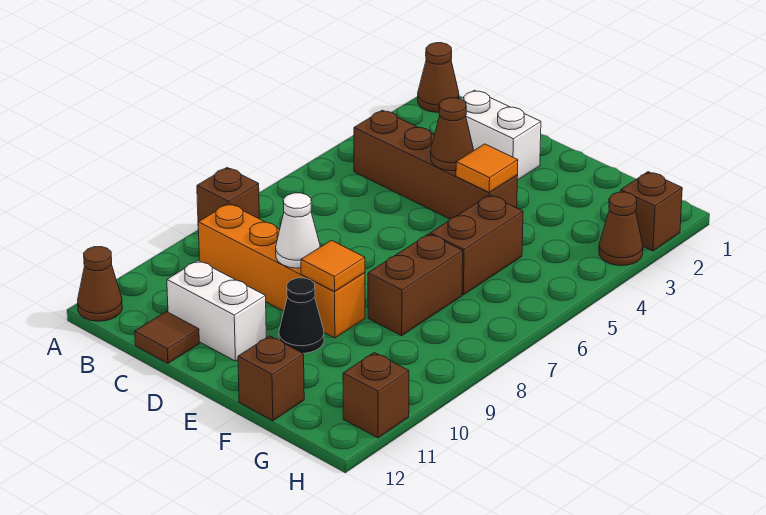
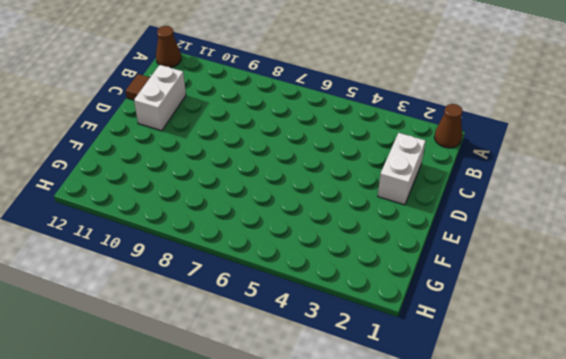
none -> brown 1x1 brick [197,168,259,230]
none -> brown 1x4 brick [354,110,518,219]
none -> orange 1x4 brick [198,203,365,338]

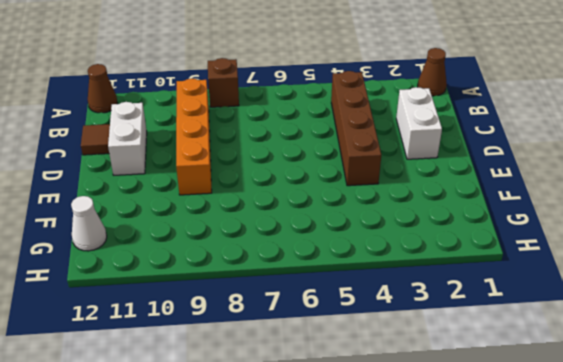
white 1x1 cone [71,196,107,251] -> white 1x1 cone moved to [276,193,320,268]
none -> black 1x1 cone [279,278,324,353]
none -> brown 1x2 brick [430,195,523,295]
none -> brown 1x2 brick [368,234,463,336]

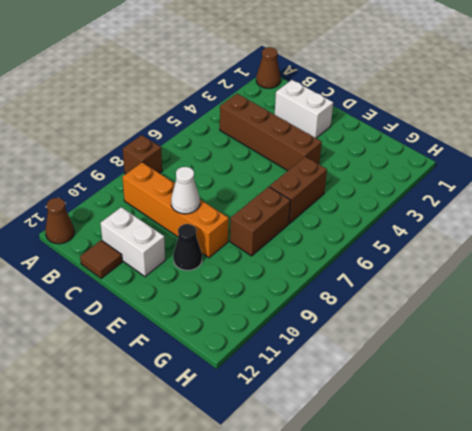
none -> brown 1x1 brick [238,336,304,421]
none -> brown 1x1 brick [621,172,682,251]
none -> brown 1x1 cone [599,192,643,266]

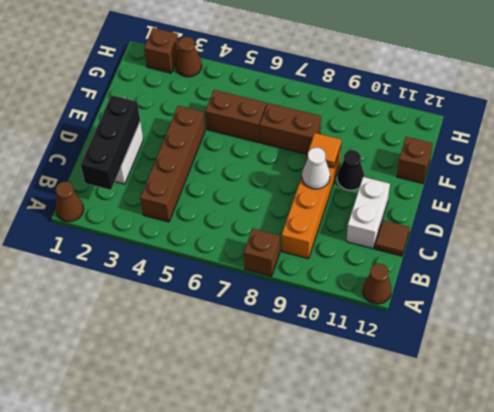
black 1x3 brick [81,95,140,190] -> none
none -> brown 1x1 brick [343,353,409,438]
none -> brown 1x1 cone [431,98,474,171]
none -> orange 1x1 tile [456,144,518,192]

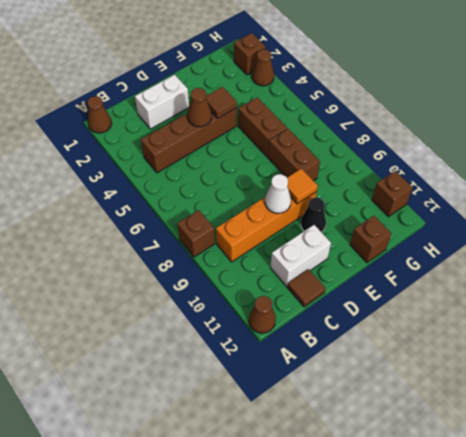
brown 1x1 tile [206,87,237,119] -> orange 1x1 tile [456,144,518,192]

